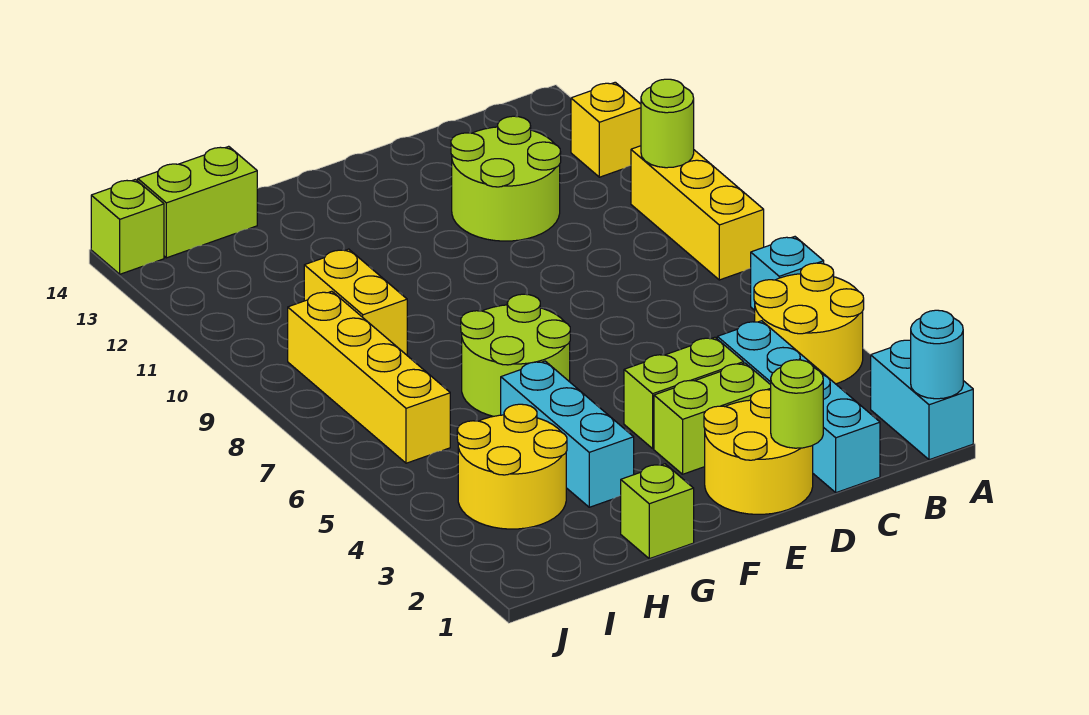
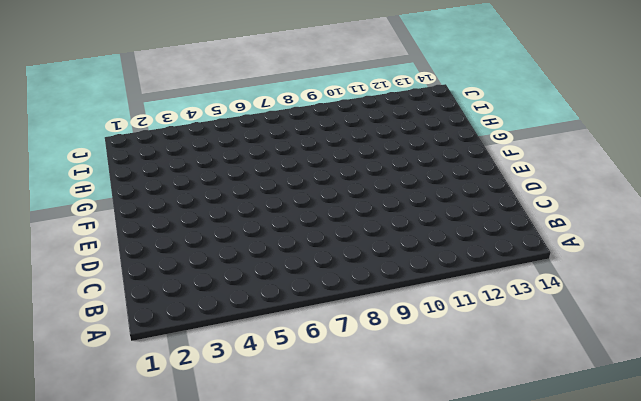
none -> cyan 1x2 brick [871,340,973,460]
none -> yellow 2x2 round brick [754,263,864,384]
none -> cyan 1x1 brick [751,237,824,310]

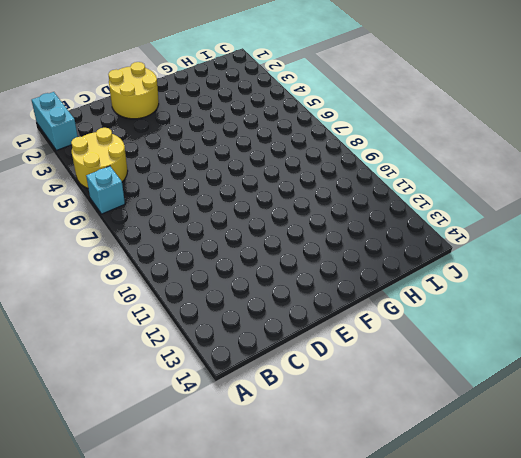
none -> yellow 1x3 brick [631,146,764,280]
none -> yellow 1x1 brick [571,82,641,177]
none -> cyan 1x4 brick [717,321,880,493]

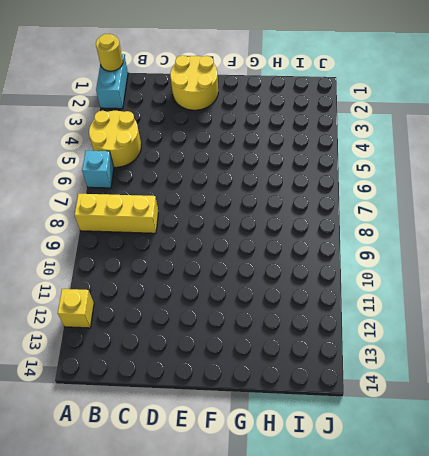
yellow 1x1 round brick [96,34,123,71] -> cyan 1x1 round brick [911,310,963,399]
yellow 1x3 brick [75,194,158,233] -> yellow 1x3 brick turned to [631,146,764,280]
none -> cyan 1x4 brick [717,321,880,493]
none -> lime 2x2 round brick [451,116,561,241]
none -> lime 1x2 brick [654,363,771,474]

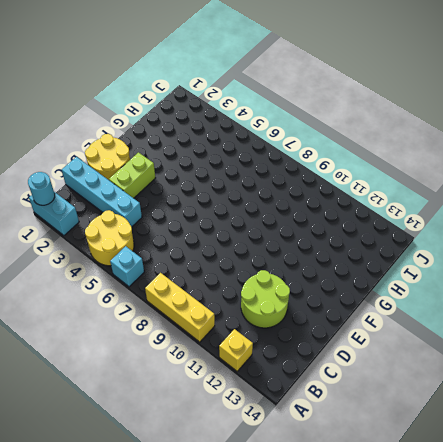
none -> lime 1x2 brick [624,337,744,448]
none -> lime 2x2 round brick [461,294,570,416]
none -> lime 1x1 brick [621,464,694,559]

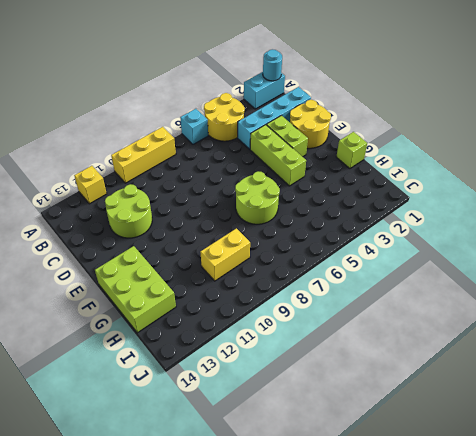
lime 1x3 brick [250,125,306,186] -> lime 1x2 brick [624,337,744,448]
lime 2x3 brick [95,246,176,333] -> lime 1x2 brick [138,146,257,258]
none -> cyan 1x3 brick [501,361,634,507]
none -> yellow 2x2 round brick [457,404,567,529]
none -> yellow 1x4 brick [288,291,450,463]

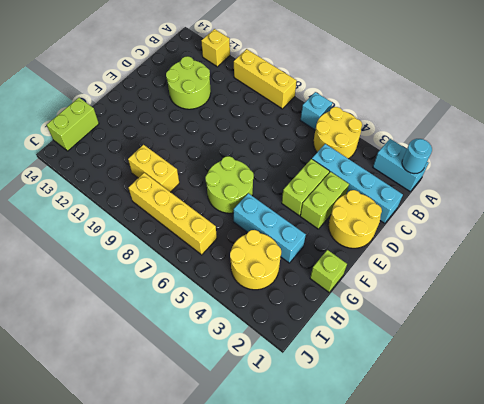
none -> lime 1x1 brick [91,179,164,274]
none -> lime 1x1 round brick [641,79,694,168]
none -> lime 1x1 round brick [771,360,823,448]

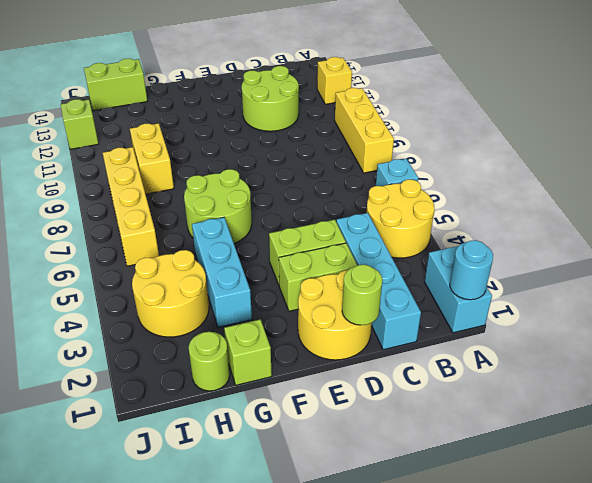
lime 1x1 round brick [189,332,230,391] -> lime 1x1 round brick moved to [641,79,694,168]
lime 1x1 brick [61,99,98,149] -> lime 1x1 brick moved to [91,179,164,274]

